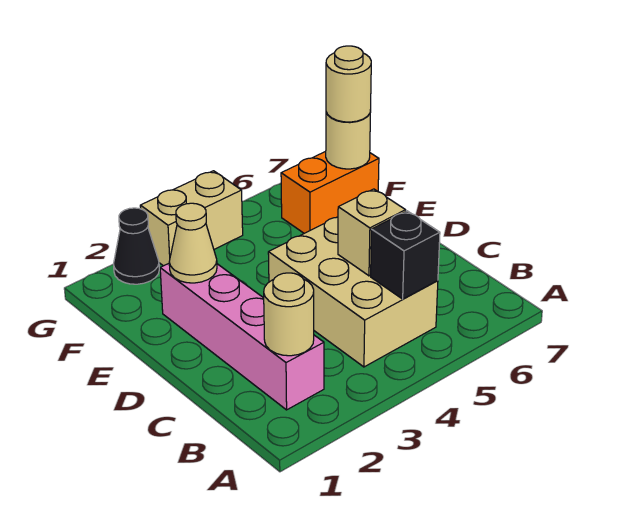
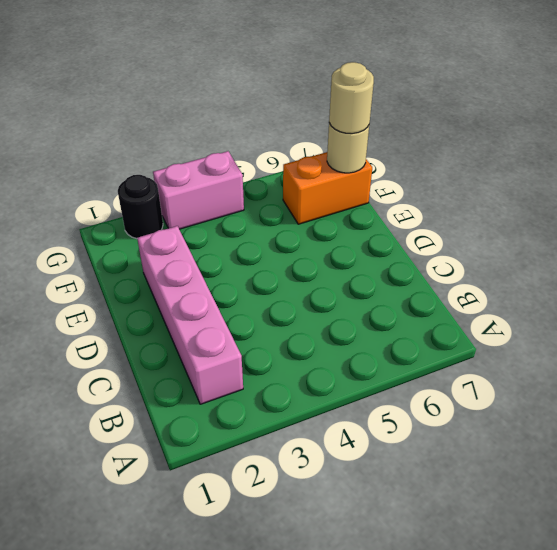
black 1x1 round brick [118,175,163,239] -> black 1x1 cone [114,208,159,284]
pink 1x2 brick [153,151,244,229] -> tan 1x2 brick [140,171,243,266]
none -> tan 2x3 brick [268,217,438,367]
none -> tan 1x1 round brick [264,273,314,356]

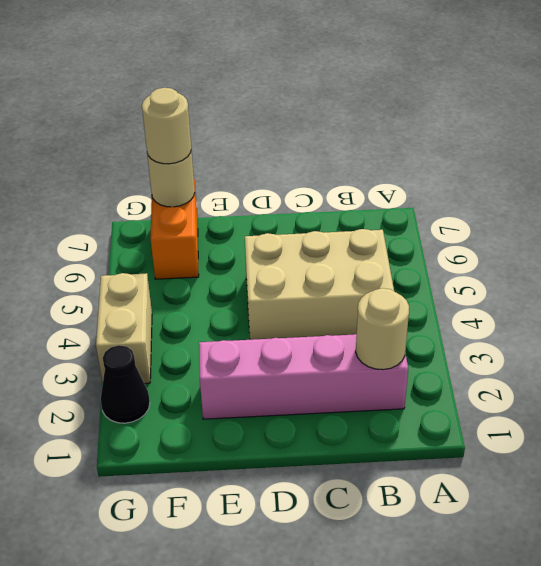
none -> black 1x1 brick [371,211,440,299]
none -> tan 1x1 brick [338,189,406,276]

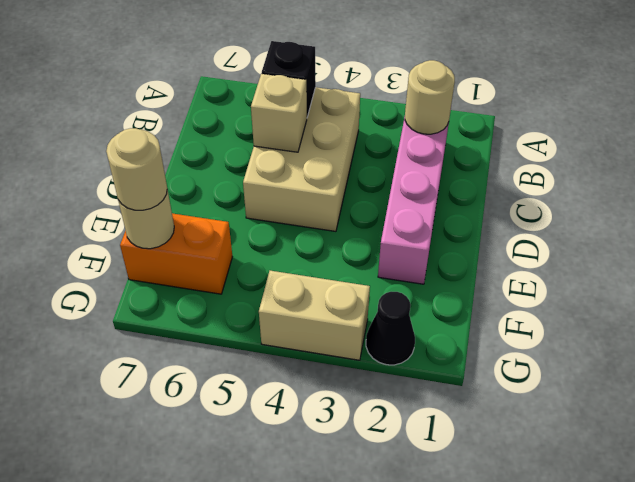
none -> tan 1x1 cone [169,203,217,283]

